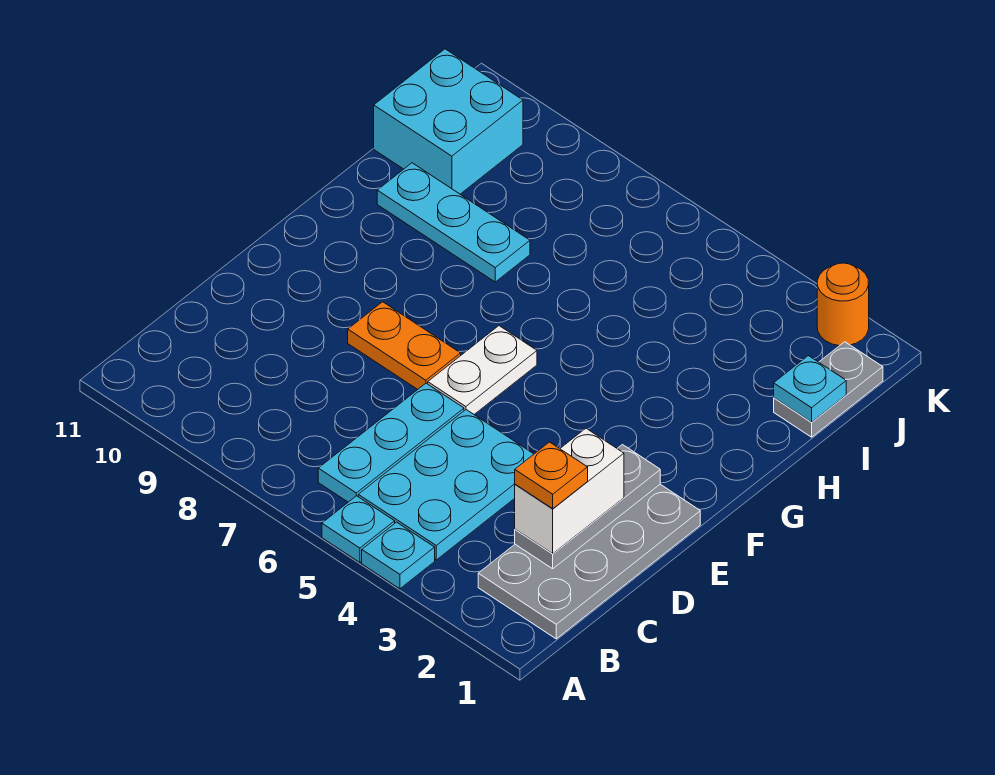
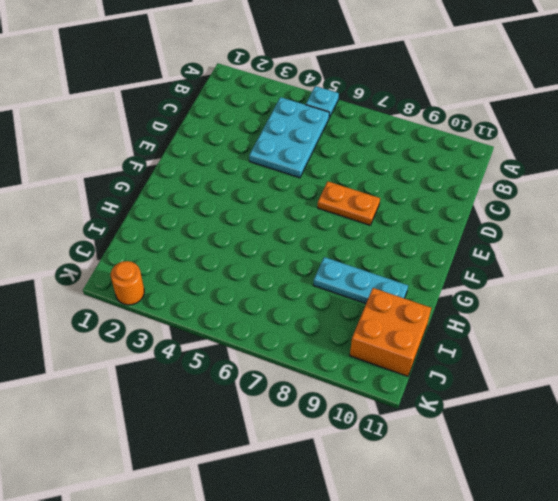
orange 2x2 brick [350,288,431,376] -> cyan 2x2 brick [374,49,523,194]
none -> cyan 1x1 plate [362,522,435,589]
none -> grey 2x4 plate [478,484,700,639]
none -> cyan 1x3 plate [318,383,464,502]

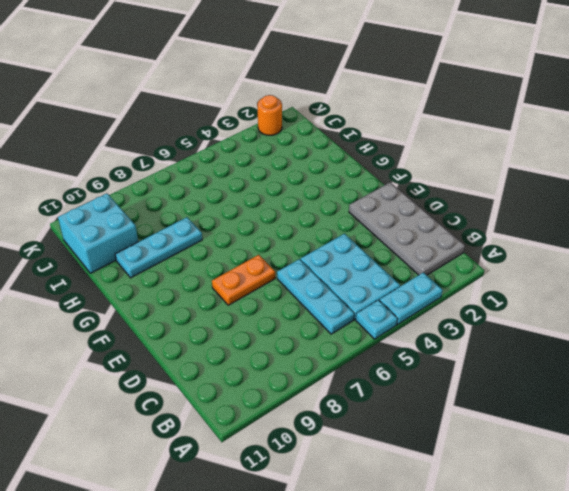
cyan 1x2 plate [379,272,443,324] -> cyan 1x1 plate [362,522,435,589]
none -> white 1x2 plate [428,326,537,414]
none -> grey 1x2 plate [774,342,883,437]
none -> grey 1x3 plate [515,445,660,569]

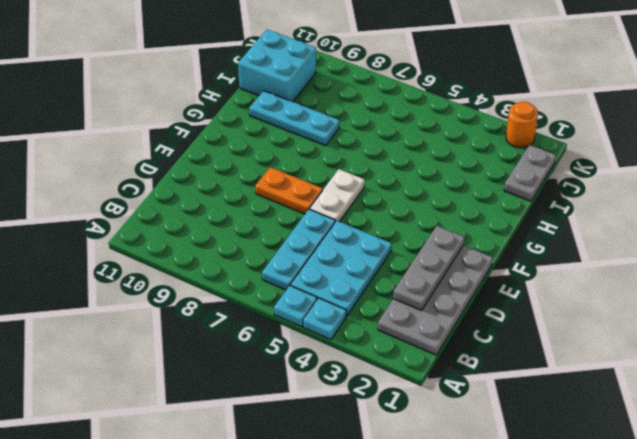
none -> cyan 1x1 plate [774,356,846,422]
none -> white 1x2 brick [515,428,624,554]
none -> orange 1x1 plate [515,442,588,509]

